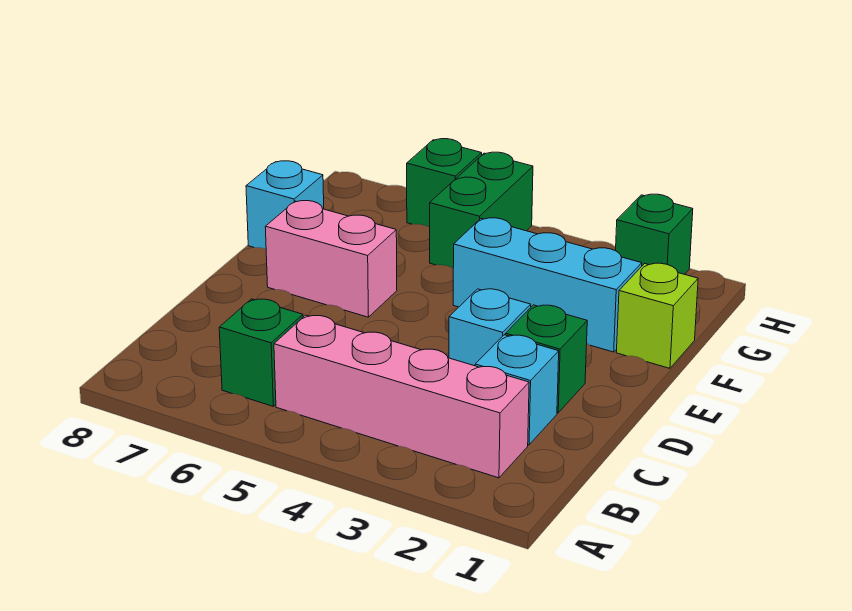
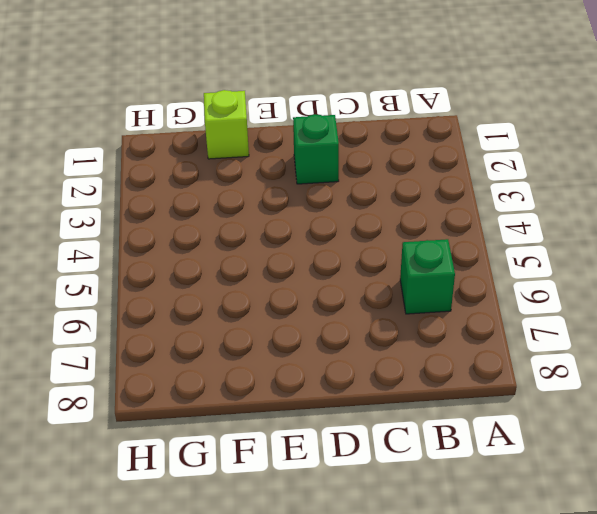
none -> pink 1x4 brick [274,315,529,478]
none -> cyan 1x1 brick [475,335,559,445]
none -> cyan 1x1 brick [449,289,531,366]

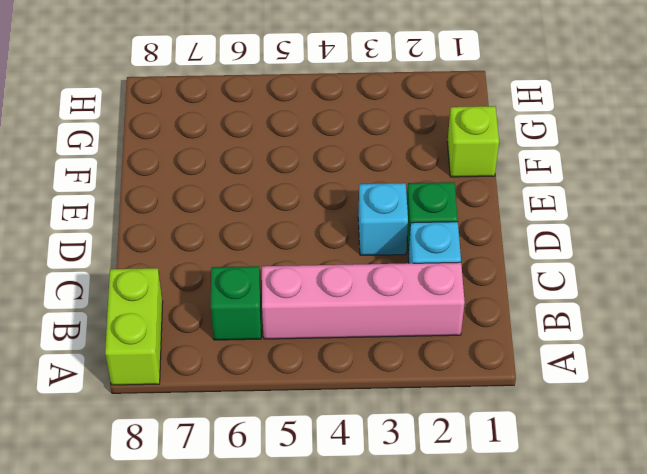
lime 1x2 brick [105,268,163,385] -> none
none -> pink 1x2 brick [265,201,397,317]
none -> cyan 1x3 brick [453,218,642,352]
none -> cyan 1x1 brick [246,161,324,249]

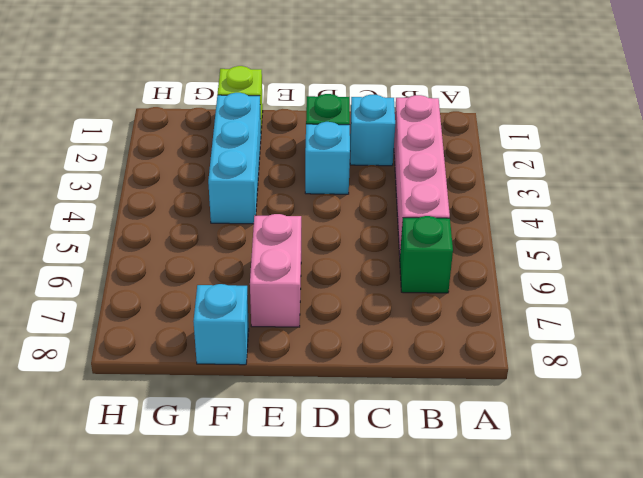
none -> green 1x2 brick [430,152,533,268]
none -> green 1x1 brick [616,194,693,274]
none -> green 1x1 brick [407,139,482,227]

